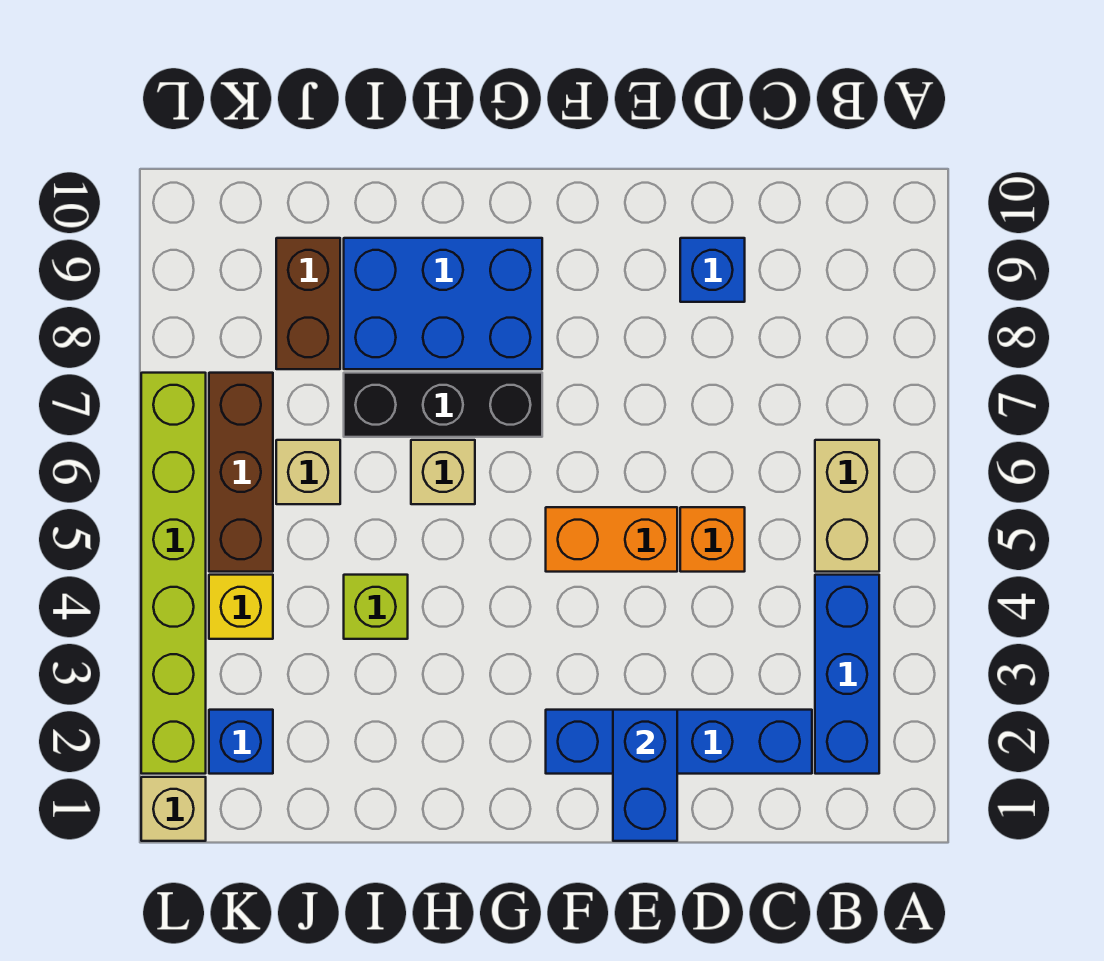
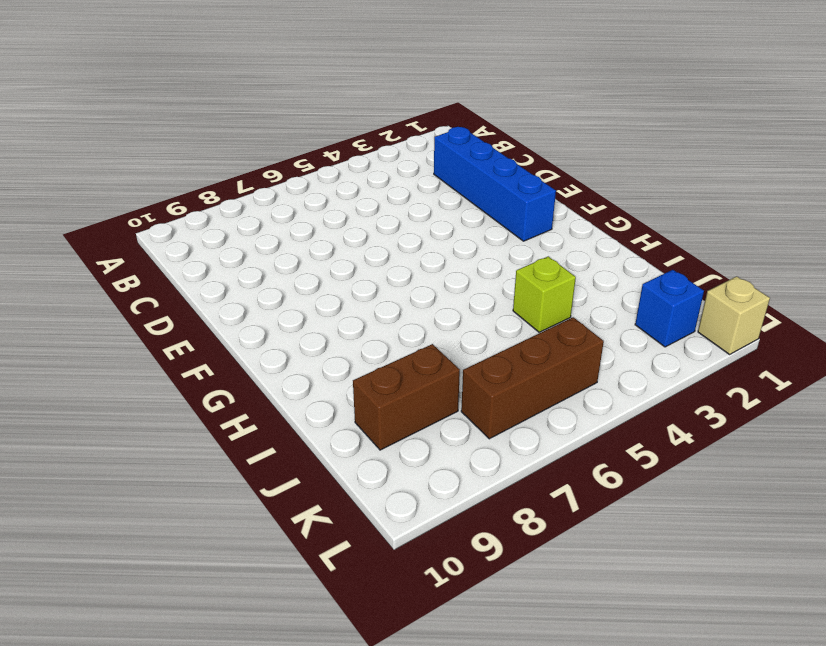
none -> blue 1x3 brick [815,575,879,774]
none -> tan 1x2 brick [815,440,879,572]
none -> orange 1x1 brick [680,507,745,572]

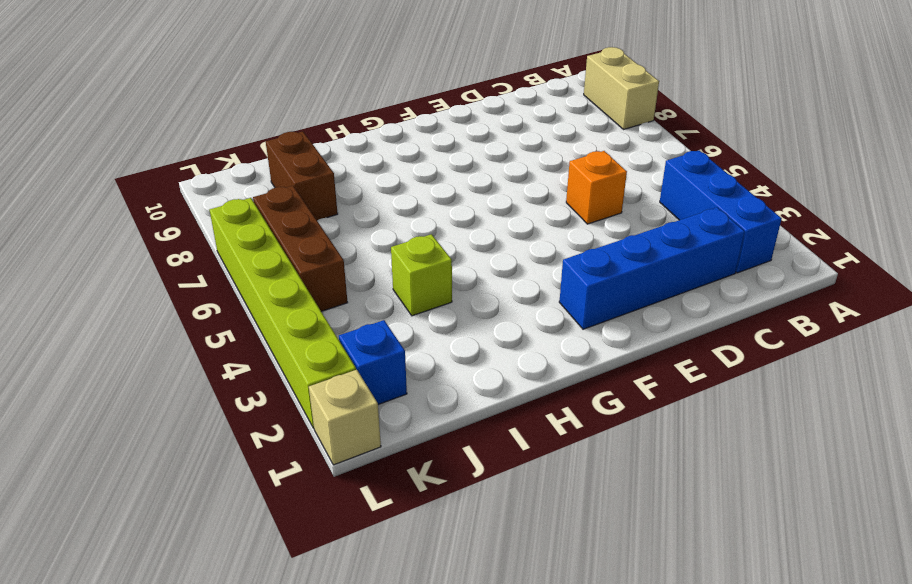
tan 1x2 brick [584,47,659,129] -> tan 1x2 brick moved to [815,440,879,572]
none -> blue 1x1 brick [680,238,745,302]
none -> orange 1x2 brick [546,507,677,572]
none -> black 1x3 brick [344,373,542,437]

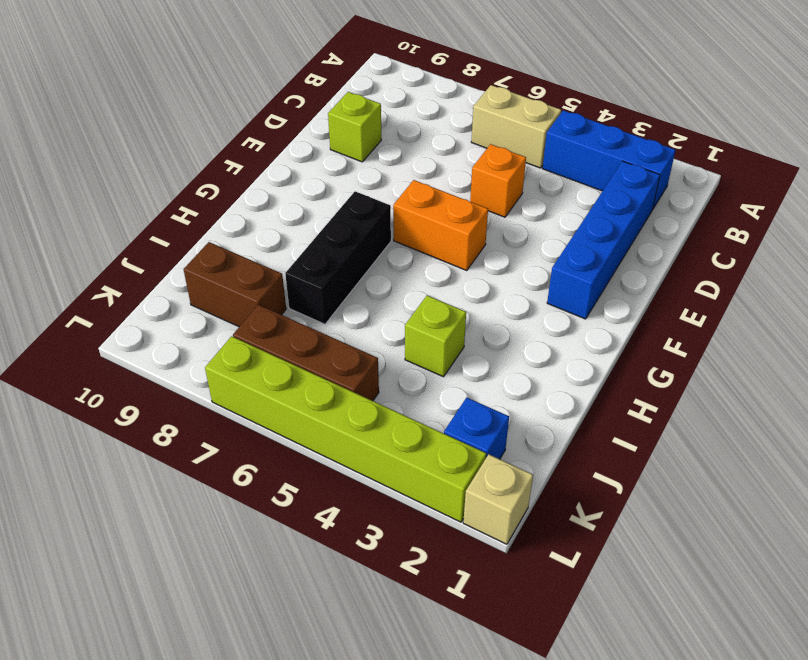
lime 1x1 brick [328,92,381,162] -> blue 1x1 brick [680,238,745,302]
orange 1x2 brick [393,180,488,271] -> orange 1x2 brick turned to [546,507,677,572]
none -> blue 2x3 brick [344,238,542,369]
none -> tan 1x1 brick [411,440,475,504]
none -> tan 1x1 brick [276,440,340,504]

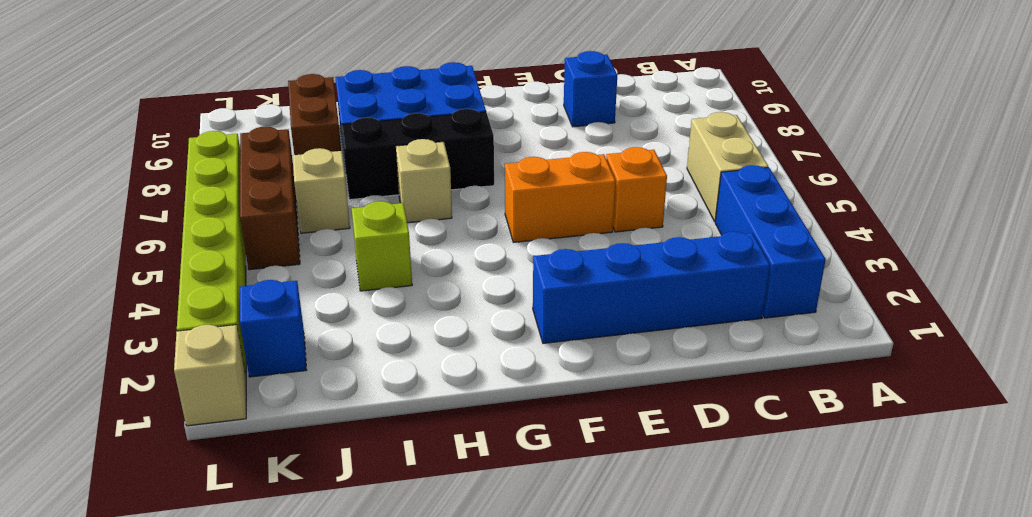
none -> yellow 1x1 brick [209,575,273,639]
none -> blue 1x2 brick [613,710,677,841]

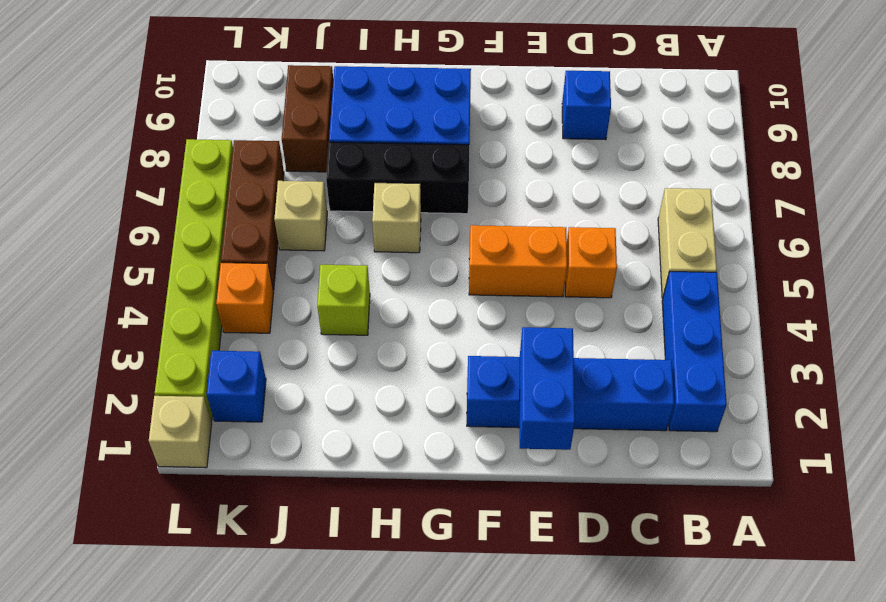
orange 1x1 brick [216,263,274,333] -> yellow 1x1 brick [209,575,273,639]

